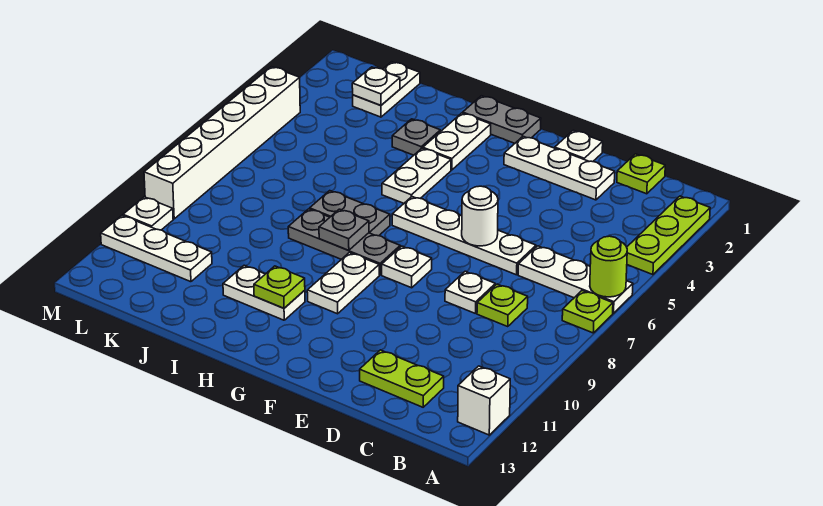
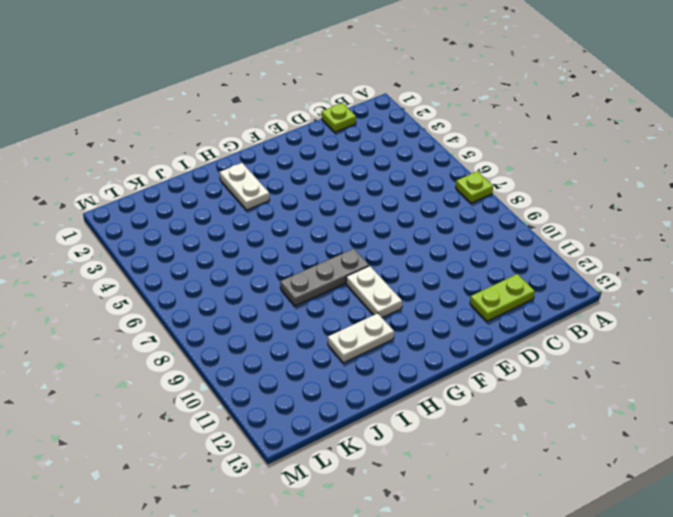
none -> lime 1x3 plate [627,196,710,275]
none -> white 1x3 plate [518,246,633,313]
none -> white 1x1 brick [458,366,510,435]

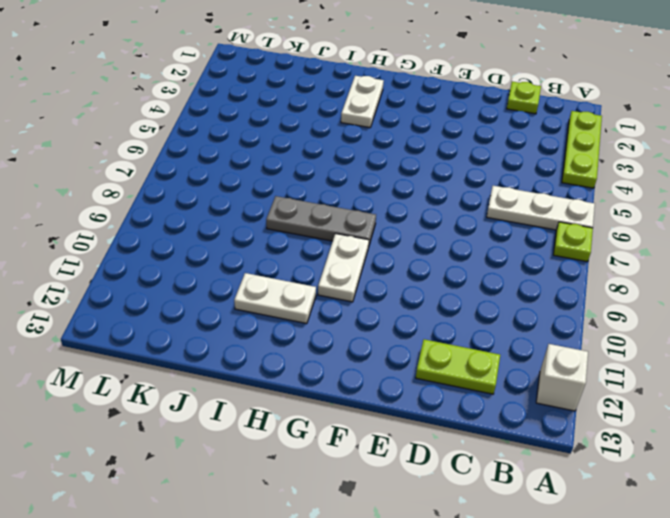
none -> lime 1x1 plate [477,284,528,327]
none -> white 1x3 plate [504,136,615,200]
none -> white 1x4 plate [392,197,536,275]

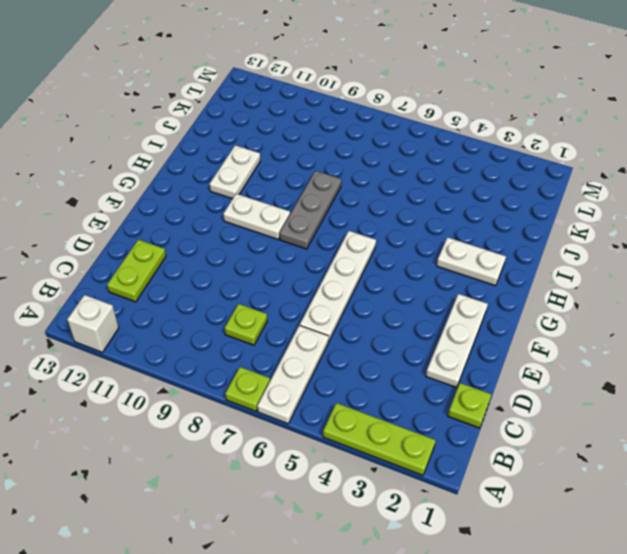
none -> white 1x1 plate [445,271,495,314]
none -> white 1x1 plate [555,130,603,162]
none -> white 1x1 plate [382,246,432,288]

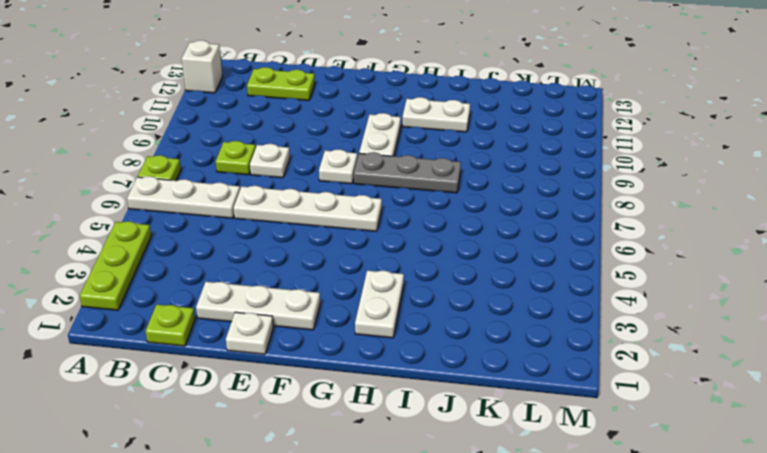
none -> grey 1x2 plate [463,96,541,143]
none -> white 1x2 plate [382,148,451,203]
none -> grey 1x2 plate [310,191,390,236]

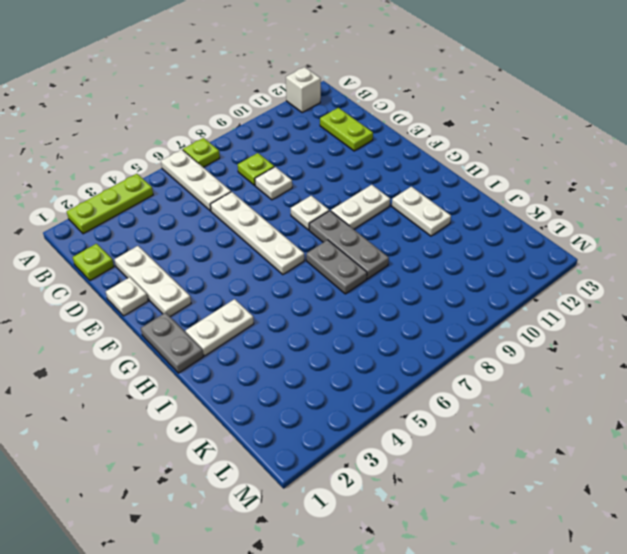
none -> white 1x2 plate [382,148,451,203]
none -> grey 1x1 plate [392,119,440,155]
none -> white 1x2 plate [353,62,420,117]

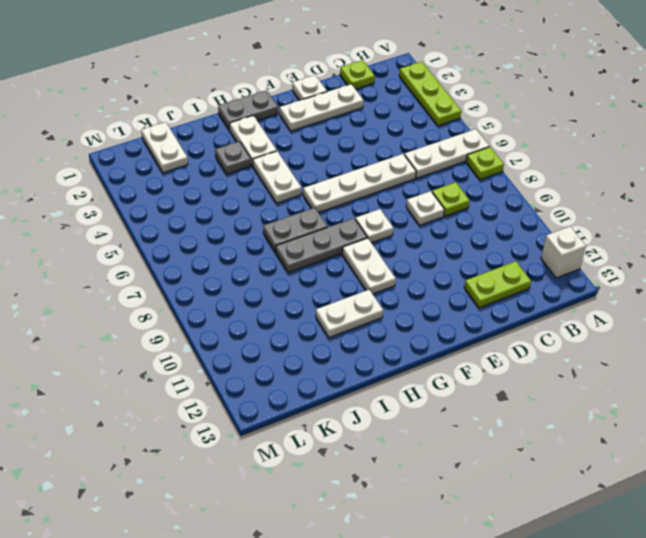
none -> white 1x3 plate [101,215,212,282]
none -> white 1x6 brick [144,67,300,219]
none -> white 1x1 plate [123,197,173,230]

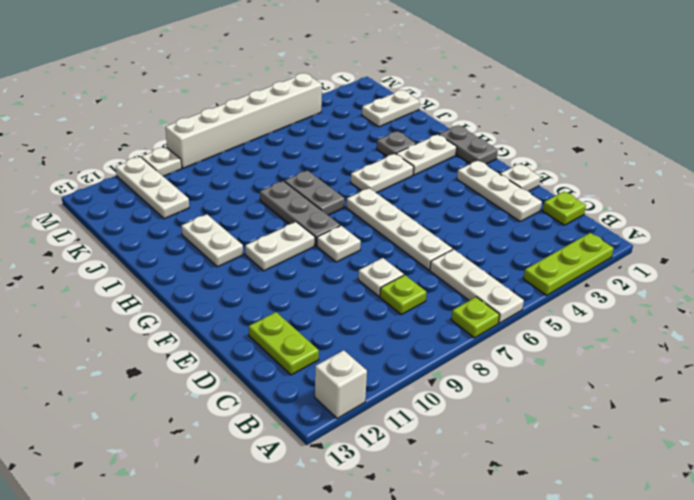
none -> lime 1x1 round brick [590,236,627,297]
none -> white 1x1 round brick [462,186,498,246]
none -> grey 1x1 plate [319,209,369,251]

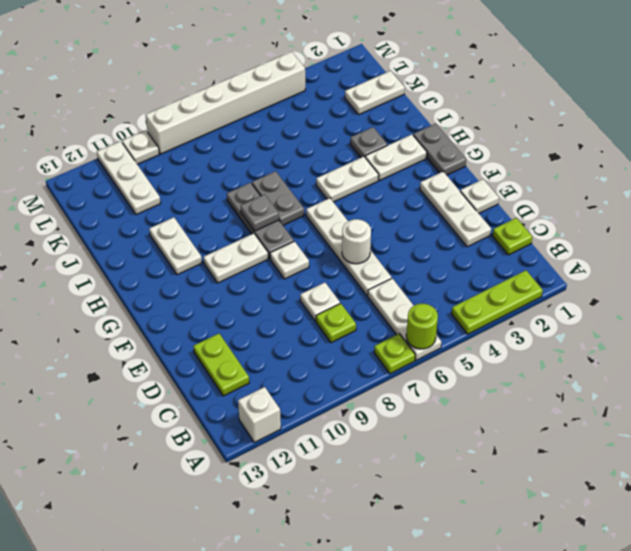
none -> lime 1x1 plate [254,266,305,308]
none -> white 1x1 plate [352,67,400,105]

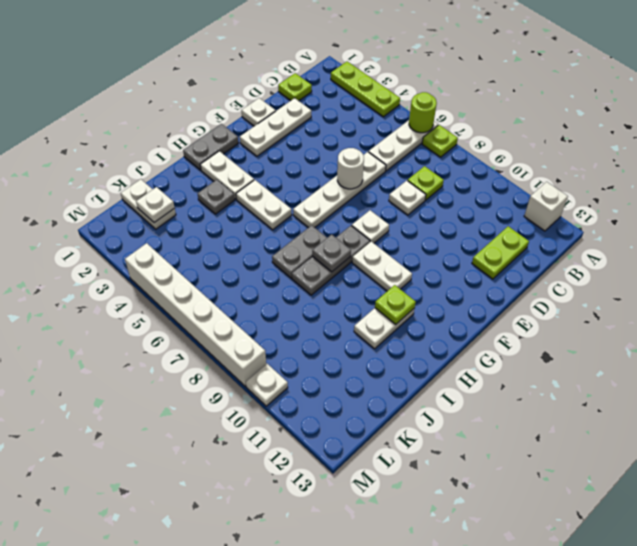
none -> white 1x3 plate [101,215,212,282]

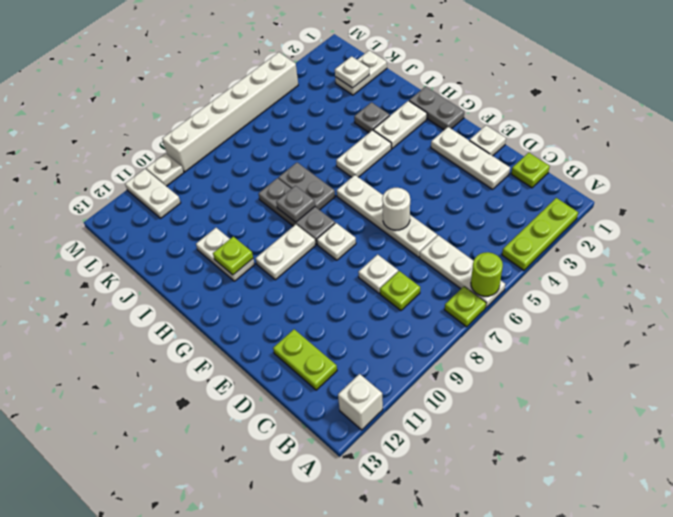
white 1x2 plate [125,169,181,218] -> white 1x3 plate [101,215,212,282]

